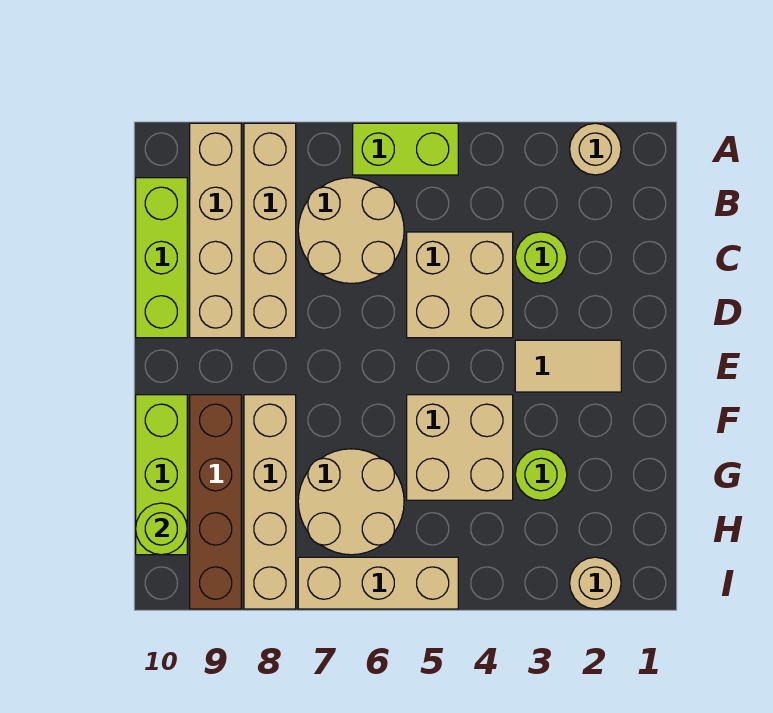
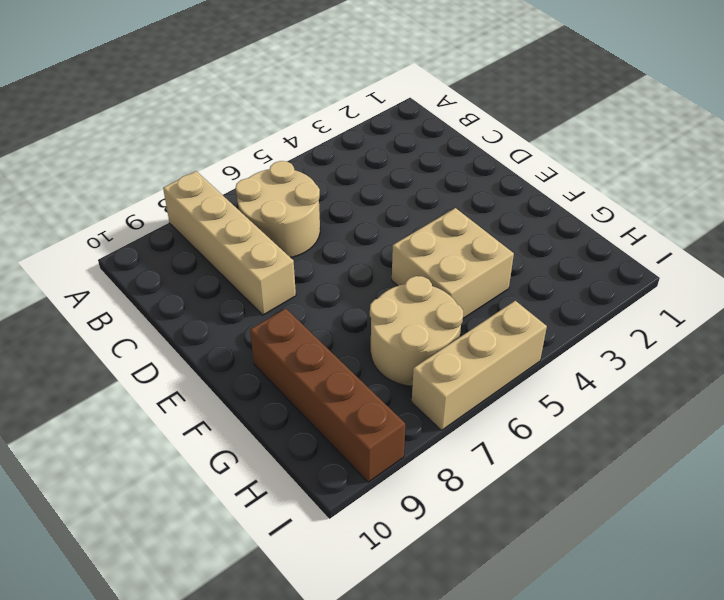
none -> tan 1x1 round brick [570,123,621,175]
none -> lime 1x2 brick [353,123,458,175]
none -> tan 1x4 brick [190,123,241,338]

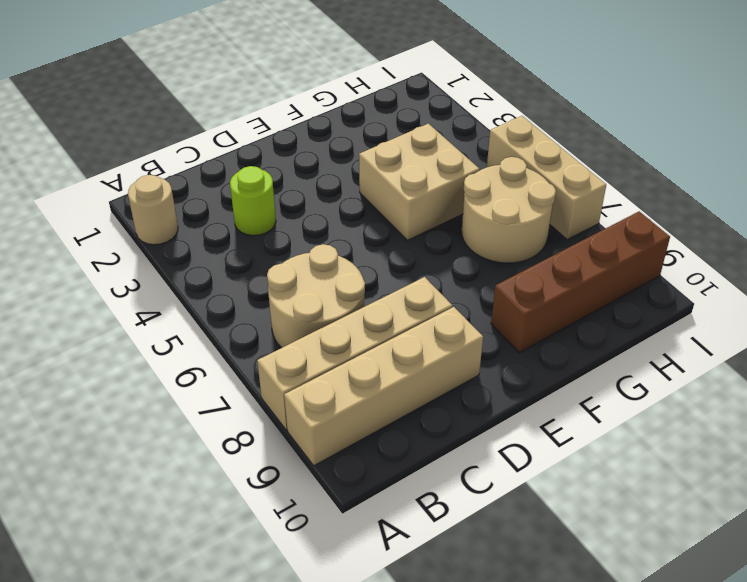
none -> lime 1x2 brick [353,123,458,175]
none -> lime 1x3 brick [136,178,187,338]
none -> tan 2x2 brick [407,232,513,338]

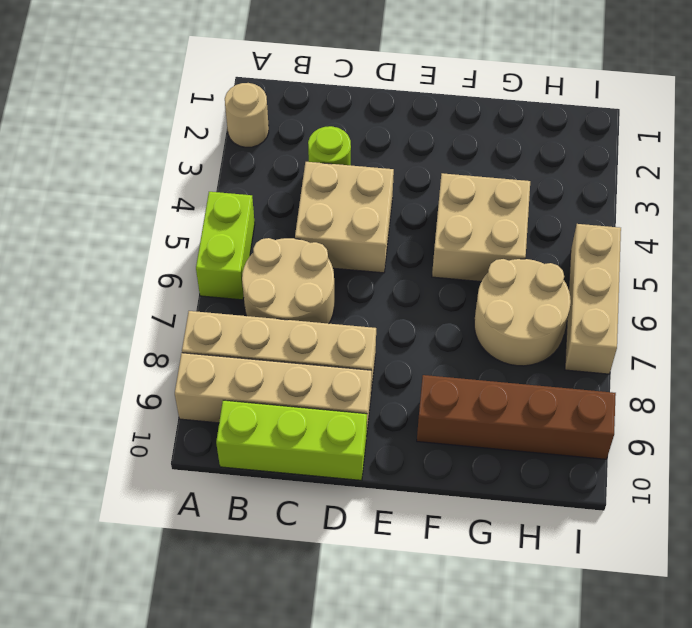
none -> tan 1x2 tile [515,340,621,392]
none -> tan 1x4 brick [244,395,296,609]
none -> lime 1x3 brick [136,395,187,555]

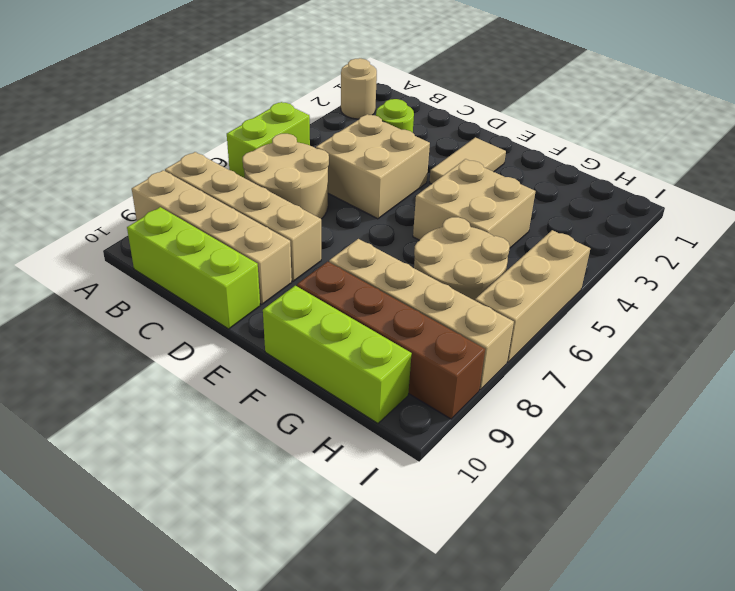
none -> lime 1x1 round brick [515,449,567,500]
none -> tan 1x1 round brick [570,557,621,609]
none -> lime 1x1 round brick [136,503,187,555]

